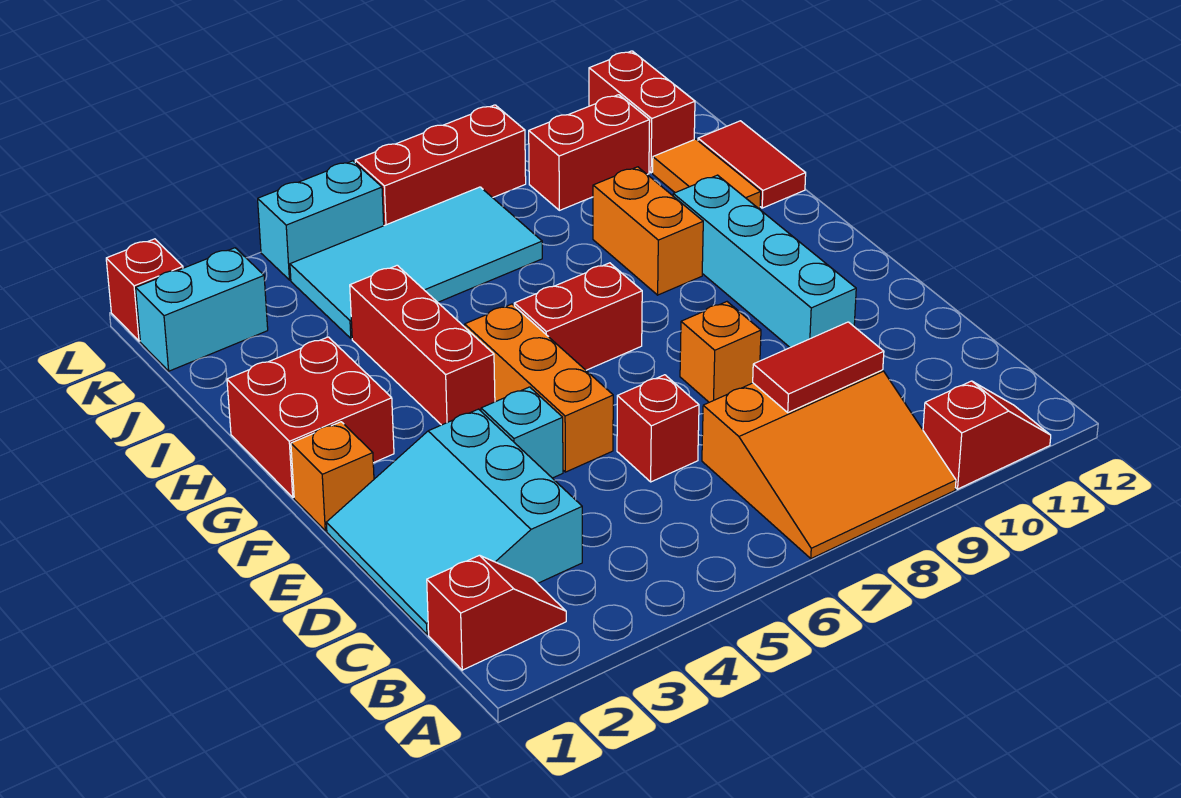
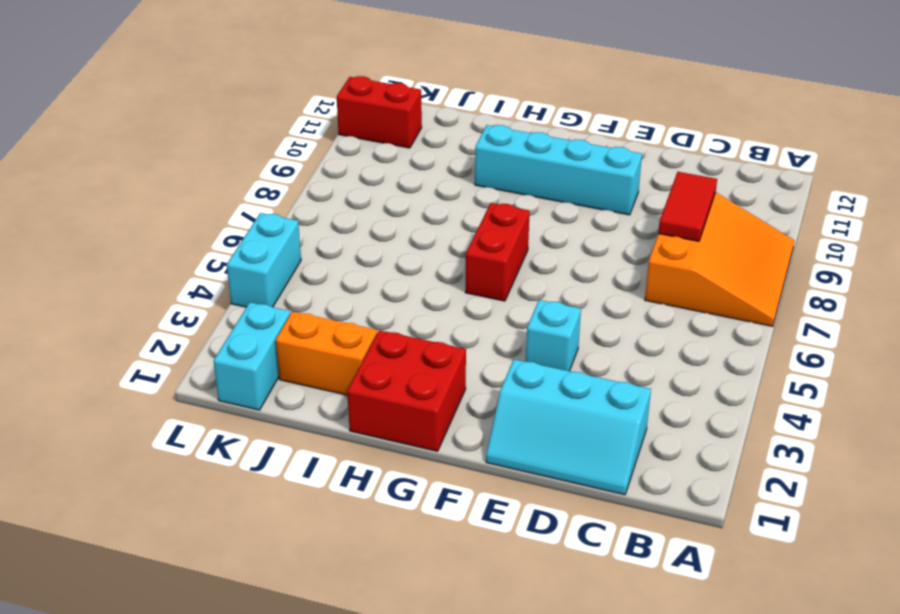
cyan 2x3 slope [486,359,651,495] -> cyan 3x3 slope [326,409,582,634]
orange 1x2 brick [276,311,377,395] -> orange 1x2 brick moved to [593,167,703,295]
none -> red 1x2 slope [923,381,1051,489]
none -> red 1x2 slope [427,555,566,670]
none -> red 1x1 brick [617,375,699,482]

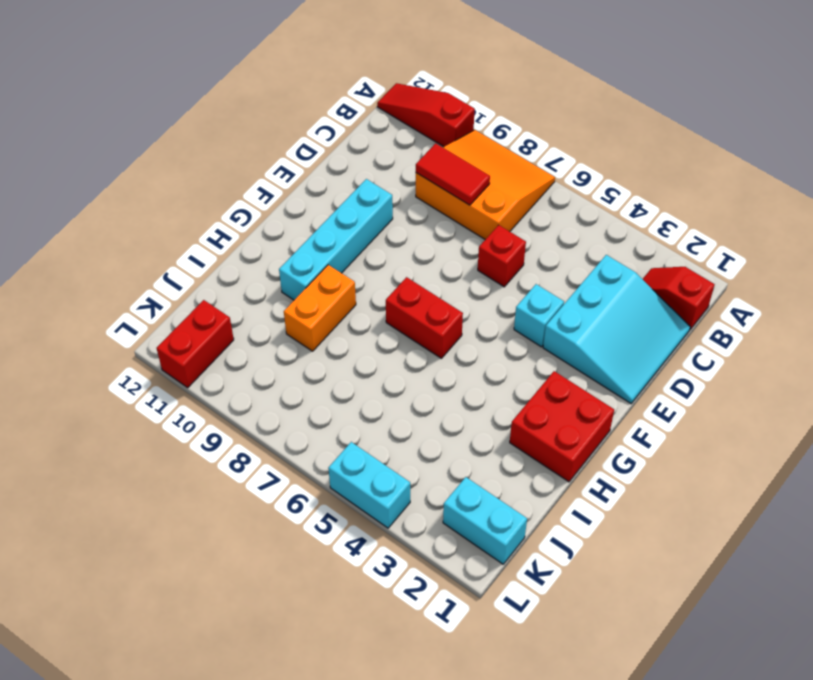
red 1x3 slope [377,83,475,147] -> red 1x2 slope [923,381,1051,489]
none -> orange 1x3 brick [465,304,613,472]
none -> orange 1x1 brick [680,302,761,402]
none -> orange 1x1 brick [291,422,374,531]

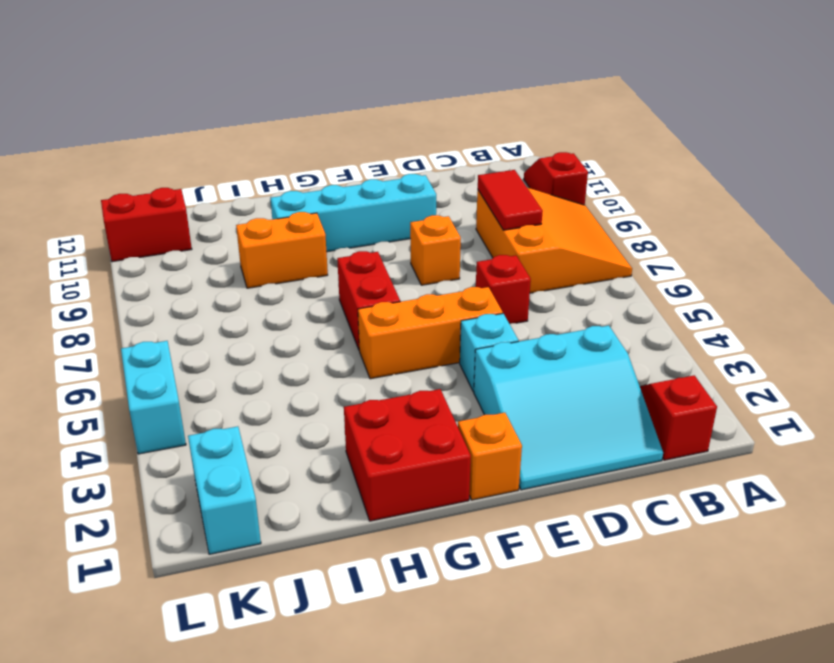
none -> red 1x3 brick [350,265,495,425]
none -> orange 1x2 tile [653,139,761,209]
none -> red 1x2 tile [698,121,806,208]

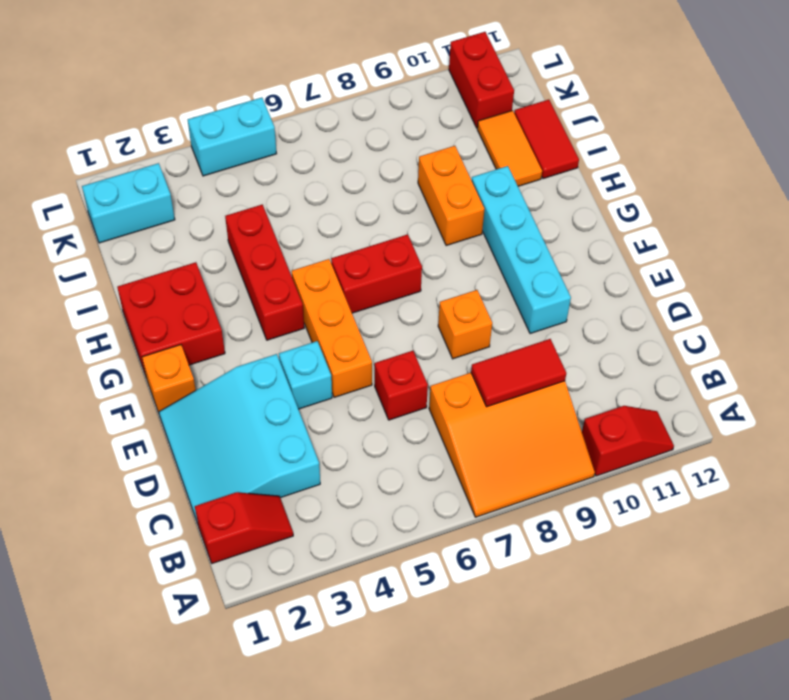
none -> cyan 2x4 tile [290,187,542,338]
none -> red 1x2 brick [529,95,650,210]
none -> red 1x1 brick [106,239,183,341]

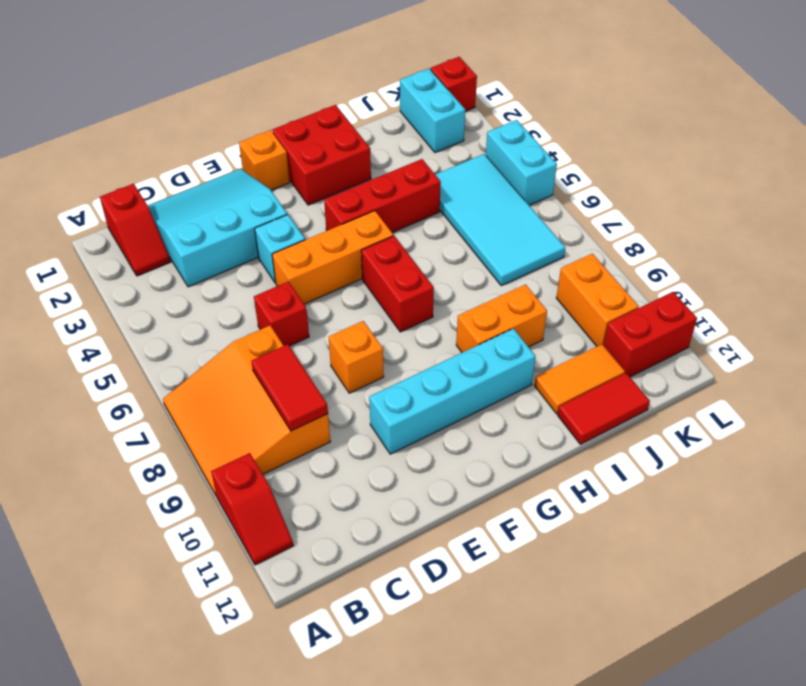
orange 1x2 brick [556,254,639,346] -> red 1x2 brick [529,95,650,210]
none -> red 1x3 brick [355,105,526,226]

